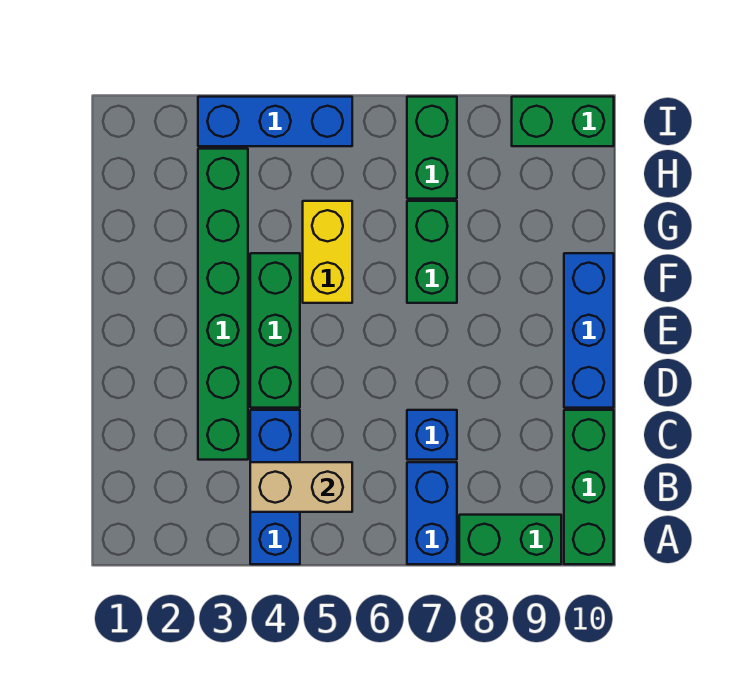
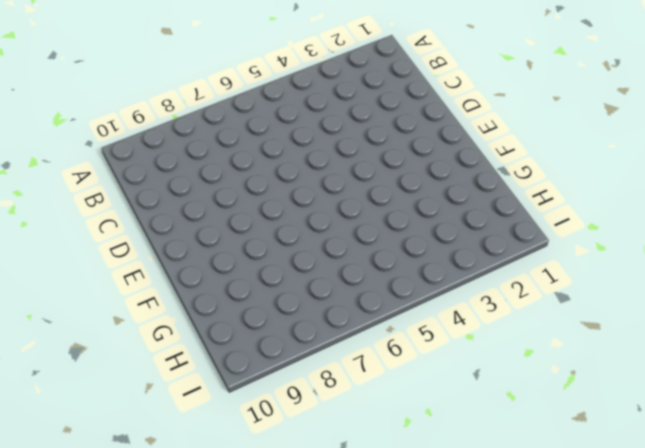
none -> blue 1x3 brick [250,410,300,564]
none -> blue 1x2 brick [407,462,457,564]
none -> green 1x2 brick [459,515,561,564]

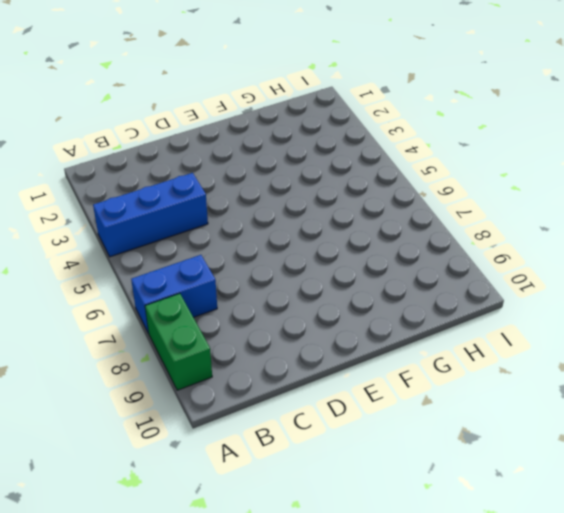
none -> green 1x3 brick [564,410,614,564]
none -> green 1x6 brick [198,149,248,460]
none -> blue 1x1 brick [407,410,457,460]

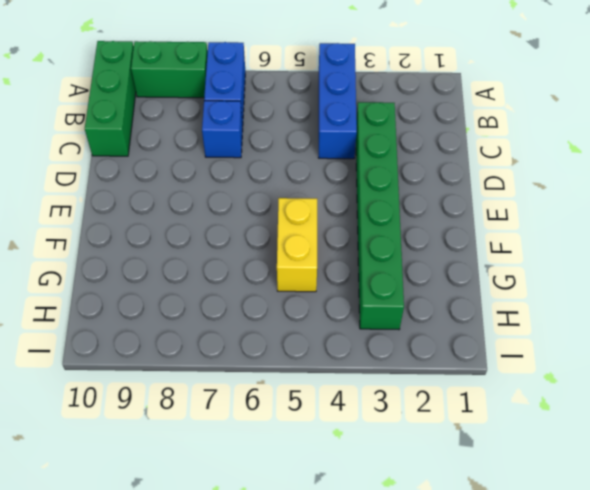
none -> green 1x3 brick [250,253,300,408]
none -> blue 1x3 brick [564,253,614,408]
none -> green 1x2 brick [407,201,457,303]

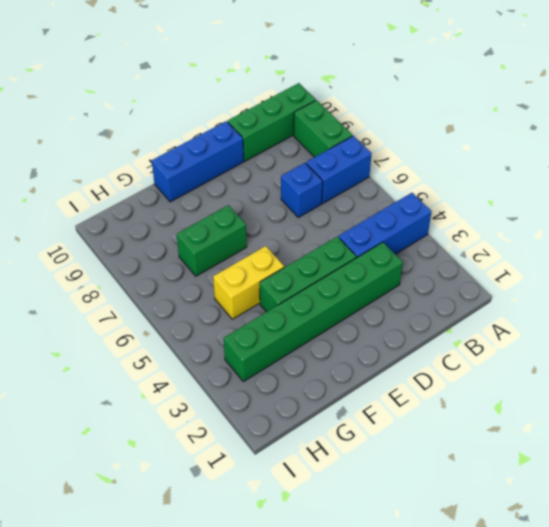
none -> green 1x2 brick [407,97,457,199]
none -> blue 1x3 brick [198,97,352,146]
none -> green 1x2 brick [512,97,614,146]

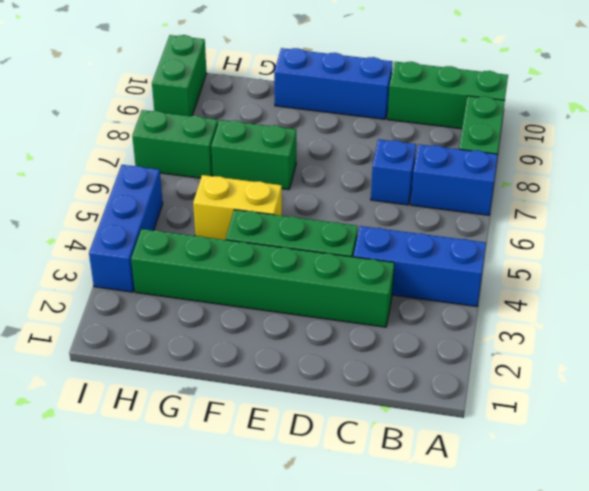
none -> tan 1x2 brick [250,462,352,512]

